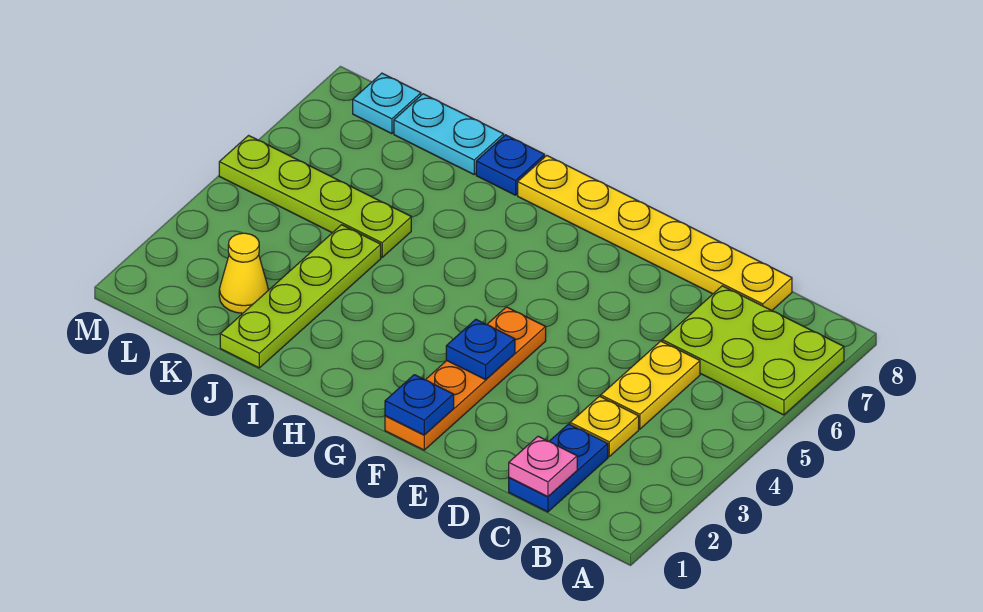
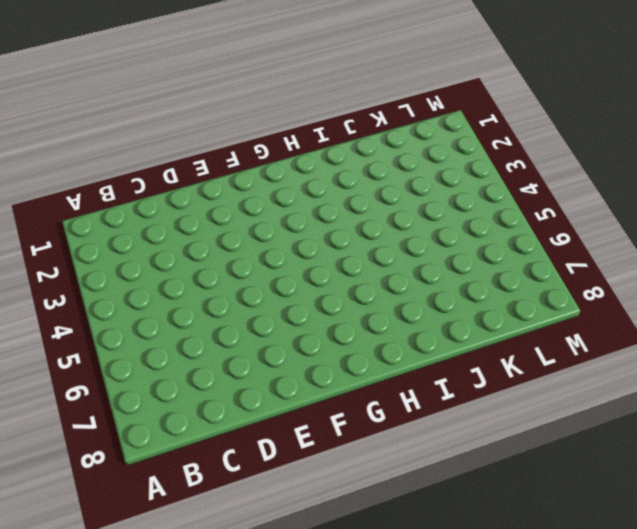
none -> lime 2x3 plate [662,286,844,415]
none -> blue 1x2 plate [509,424,608,512]
none -> yellow 1x1 plate [570,396,639,456]

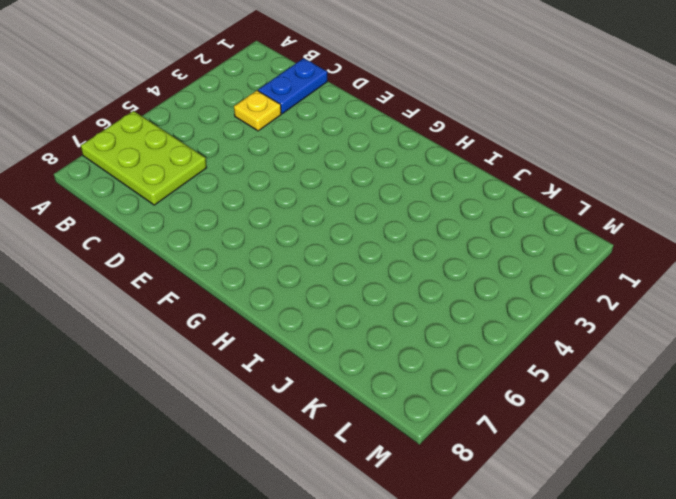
none -> yellow 1x2 plate [601,341,700,429]
none -> yellow 1x6 plate [518,156,792,310]
none -> orange 1x4 plate [385,307,546,450]

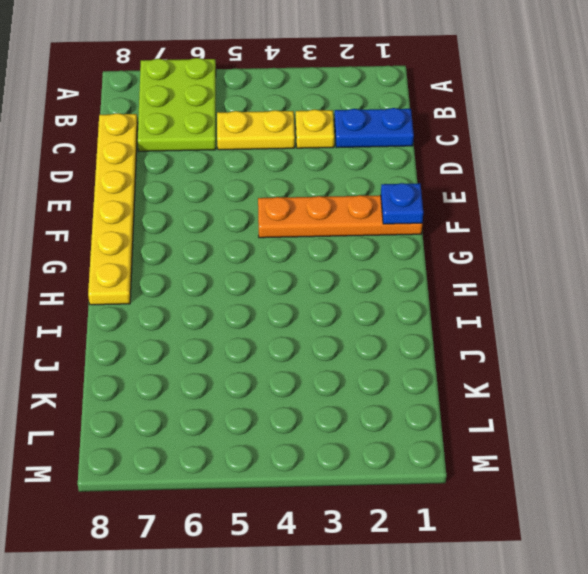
none -> blue 1x1 plate [476,135,545,195]
none -> lime 1x4 plate [220,225,381,368]
none -> lime 1x4 plate [219,136,411,257]

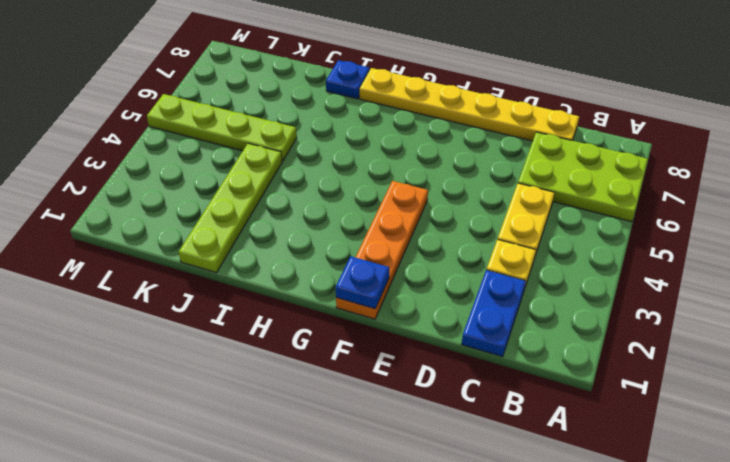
none -> cyan 1x2 plate [394,94,504,174]
none -> yellow 1x1 cone [219,233,268,313]
none -> cyan 1x1 plate [353,73,421,134]

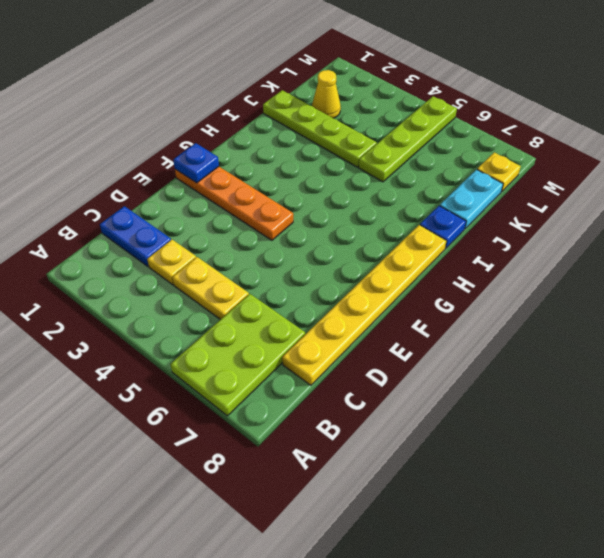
yellow 1x1 plate [477,152,521,192] -> cyan 1x1 plate [353,73,421,134]
none -> pink 1x1 plate [509,436,577,497]
none -> blue 1x1 plate [446,319,515,380]

